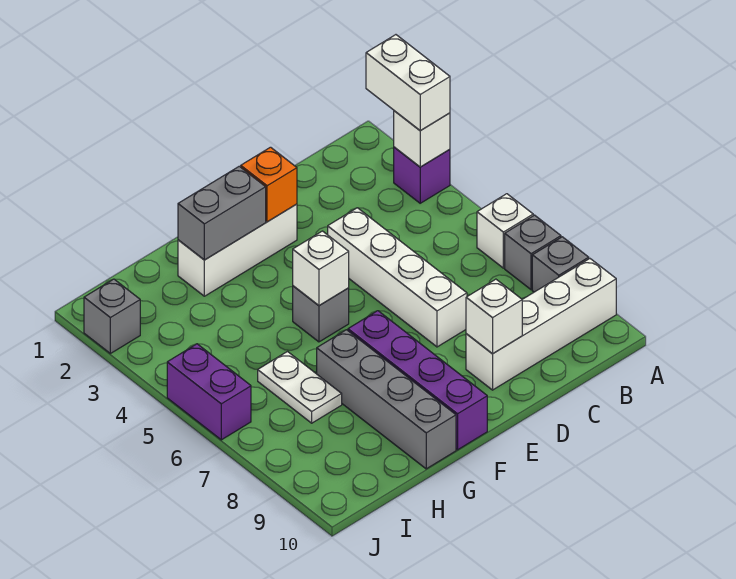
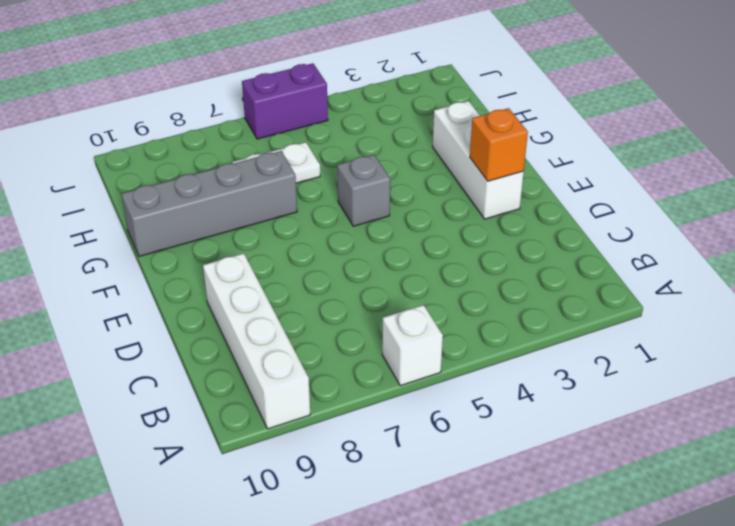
none -> purple 1x1 brick [394,147,450,203]
none -> grey 1x1 brick [505,215,561,290]
none -> grey 1x1 brick [532,237,589,292]

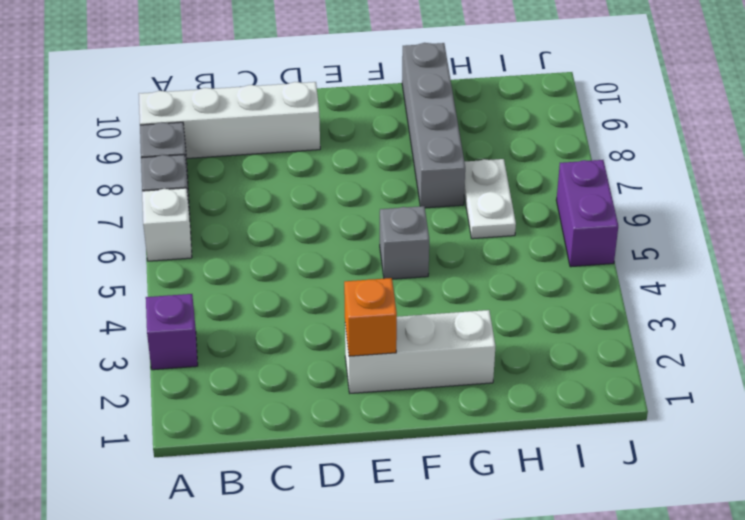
none -> white 1x4 brick [328,208,467,347]
none -> purple 1x4 brick [348,311,487,450]
none -> grey 1x1 brick [84,279,140,353]

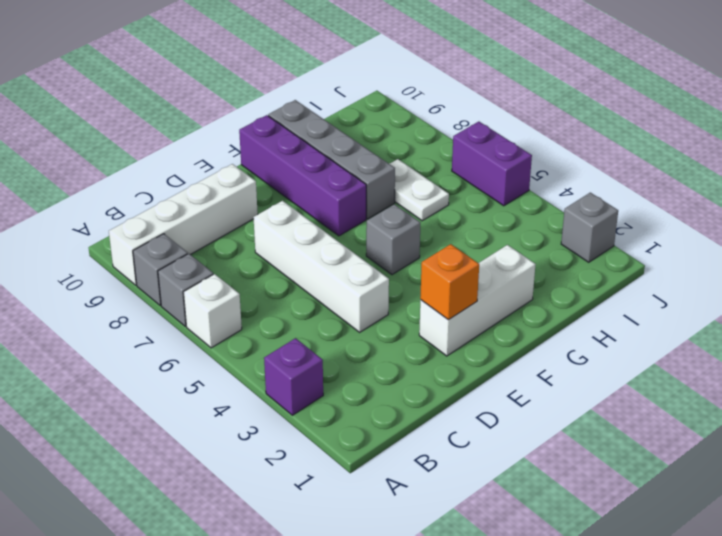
none -> white 1x1 brick [394,111,450,167]
none -> white 1x1 brick [466,279,522,354]
none -> grey 1x2 brick [178,166,266,260]

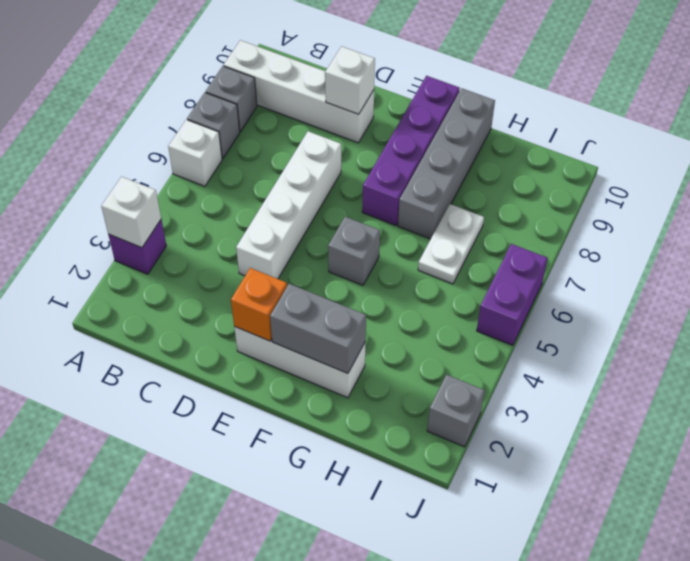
none -> white 1x1 brick [293,231,349,306]
none -> white 1x2 brick [366,35,450,131]

